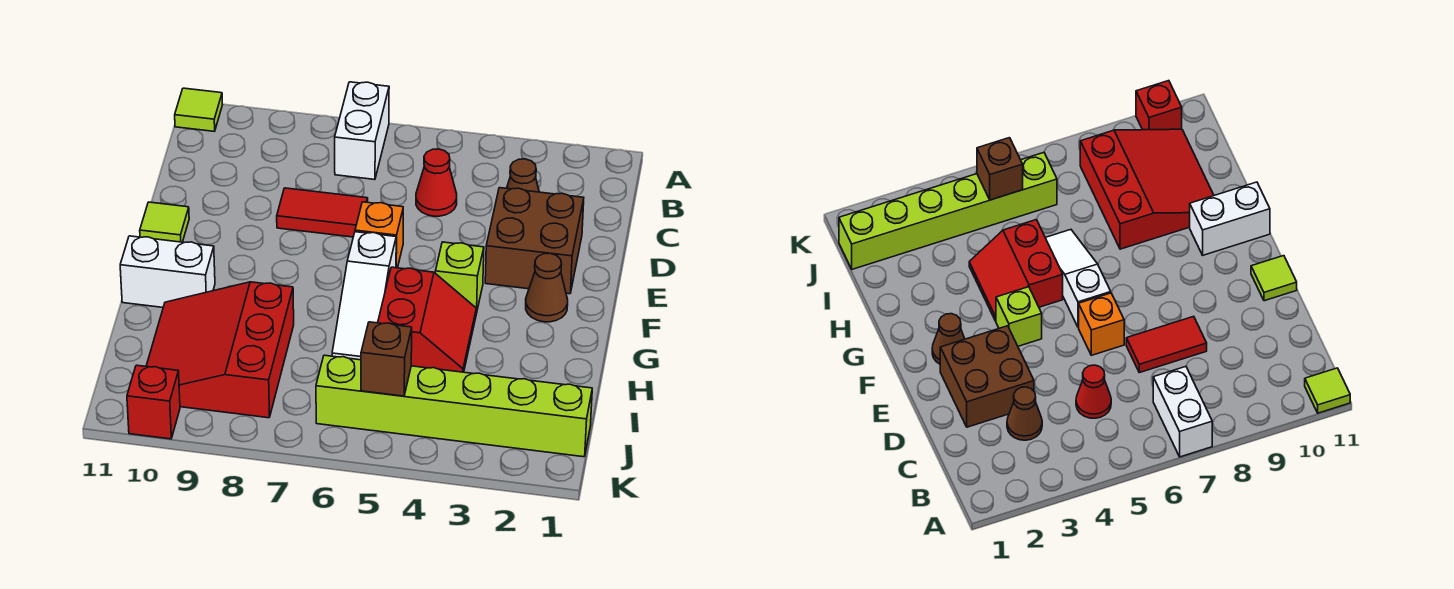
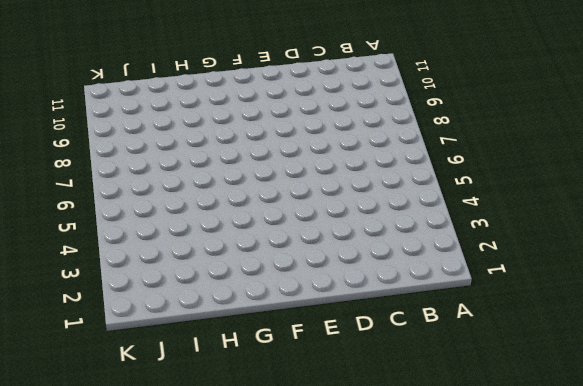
none -> white 1x2 brick [335,82,389,180]
none -> lime 1x1 tile [175,88,223,131]
none -> brown 1x1 cone [507,159,539,192]

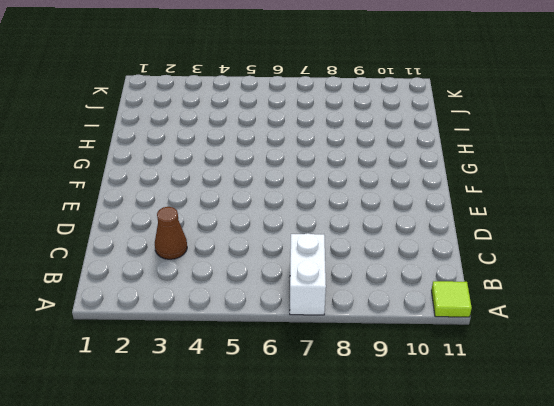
none -> red 1x1 cone [416,149,457,216]
none -> brown 2x2 brick [485,188,584,294]
none -> red 1x2 tile [277,188,368,237]

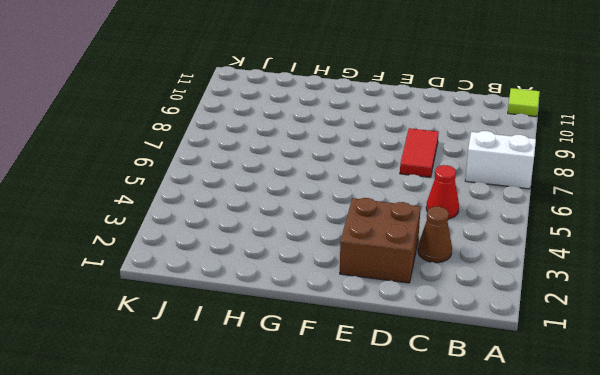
none -> orange 1x1 brick [355,202,403,268]
none -> lime 1x1 tile [140,202,189,242]
none -> brown 1x1 cone [526,253,568,322]

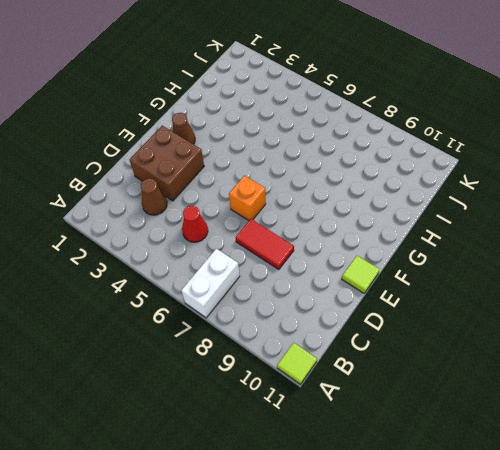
none -> lime 1x1 brick [435,242,484,313]
none -> white 1x3 slope [332,232,396,360]
none -> red 2x2 slope [378,267,476,372]

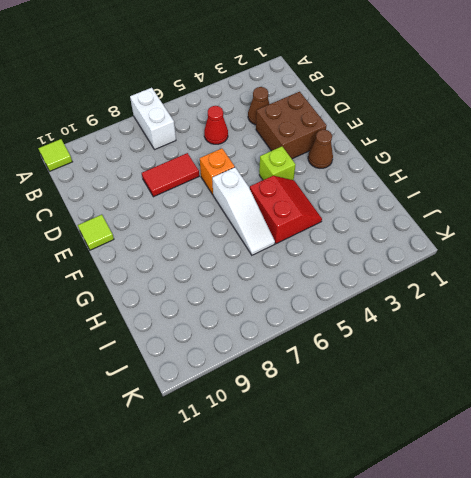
none -> white 1x2 brick [120,236,215,307]
none -> red 3x3 slope [146,282,294,418]
none -> lime 1x6 brick [316,355,592,457]

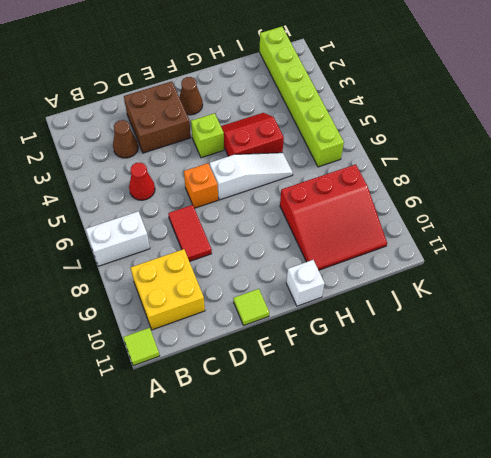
yellow 2x2 brick [131,249,205,330] -> none
white 1x1 brick [286,260,325,306] -> white 1x2 brick [120,236,215,307]
none -> red 1x1 brick [127,365,180,439]
none -> brown 1x1 brick [361,322,412,396]

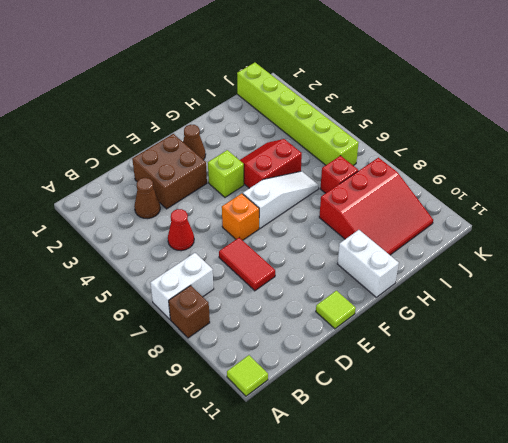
brown 1x1 brick [169,285,210,338] -> brown 1x1 brick moved to [361,322,412,396]
red 1x1 brick [320,156,358,193] -> red 1x1 brick moved to [127,365,180,439]

